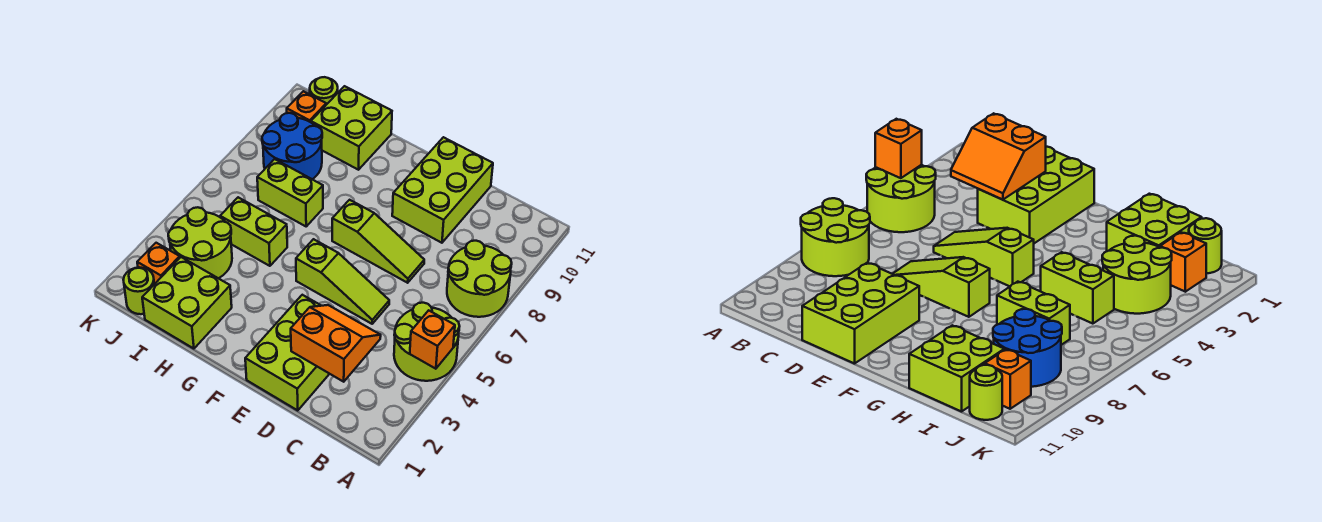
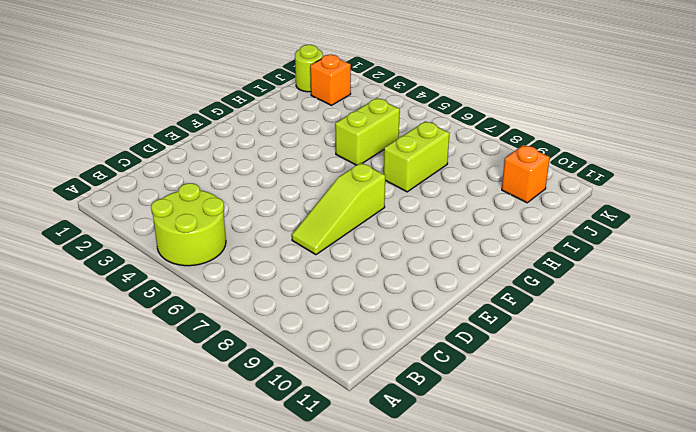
none -> lime 2x2 round brick [447,241,512,317]
none -> lime 2x3 brick [245,295,329,411]
none -> lime 1x3 slope [296,239,389,324]

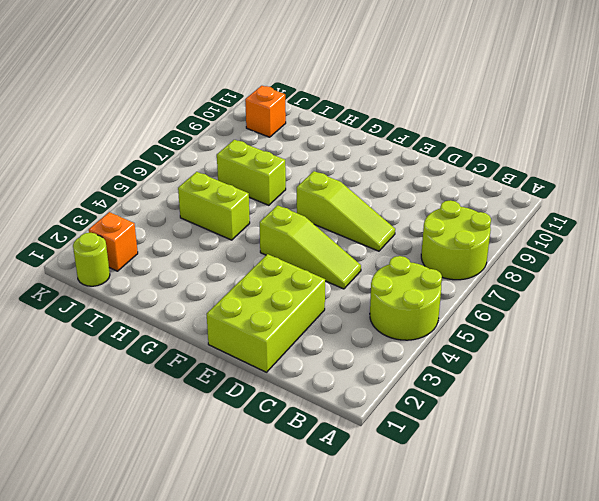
none -> lime 2x3 brick [392,137,493,243]
none -> lime 2x2 brick [142,257,232,349]
none -> lime 2x2 brick [311,86,392,170]

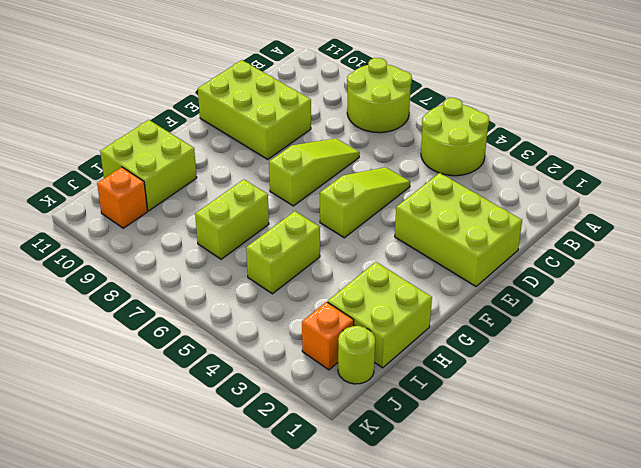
none -> lime 2x2 round brick [168,207,232,278]
none -> blue 2x2 round brick [262,113,322,179]
none -> lime 1x1 round brick [310,77,338,105]

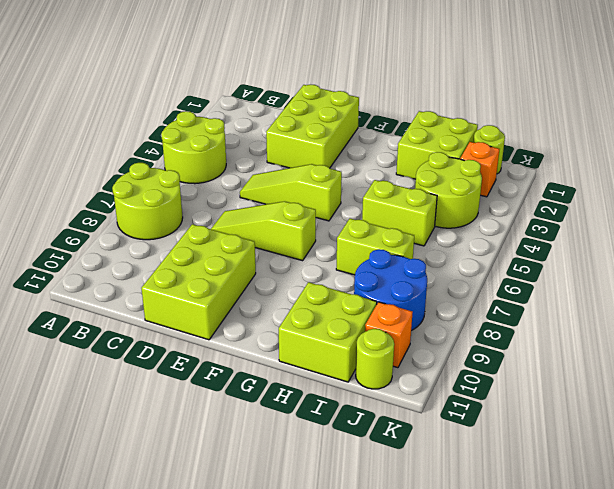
none -> orange 1x1 brick [410,310,455,369]
none -> orange 2x2 slope [291,305,381,382]

